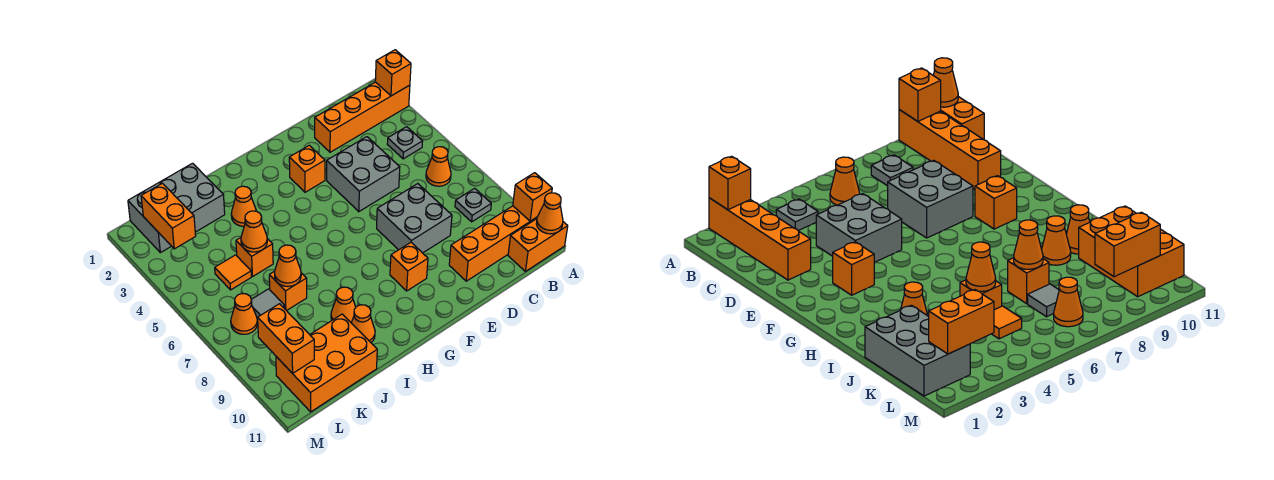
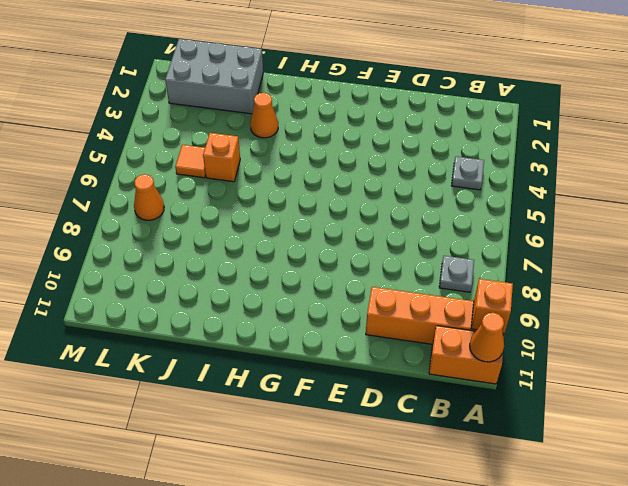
none -> orange 1x4 brick [315,82,410,152]
none -> orange 1x1 cone [426,147,451,186]
none -> grey 2x2 brick [327,137,400,212]

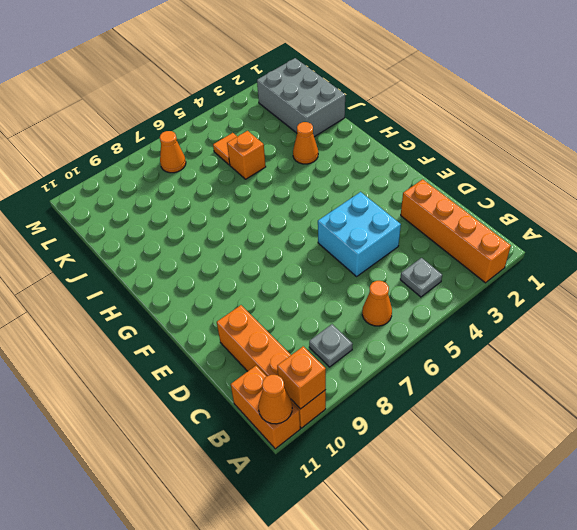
cyan 2x2 brick [318,192,401,276] -> grey 2x2 brick [327,137,400,212]
none -> grey 2x2 brick [377,184,452,253]
none -> orange 1x1 brick [289,145,325,192]
none -> orange 1x1 brick [390,243,428,291]

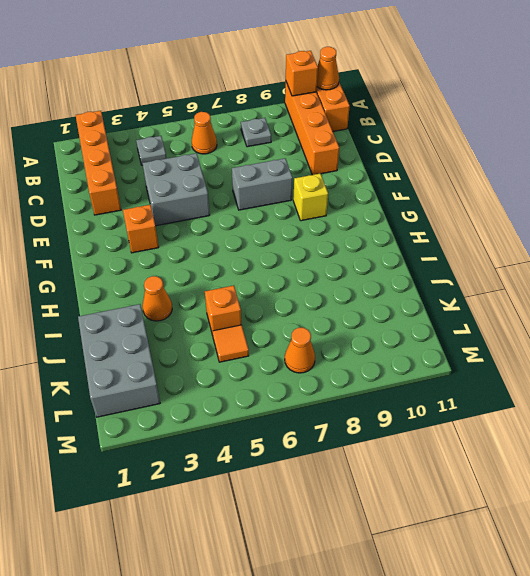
grey 1x2 brick [232,159,293,210] -> grey 2x2 brick [377,184,452,253]
yellow 1x1 brick [293,174,328,221] -> orange 1x1 brick [390,243,428,291]
none -> orange 1x1 cone [331,287,356,322]
none -> orange 1x1 cone [351,305,375,342]
none -> orange 1x1 brick [269,271,307,311]

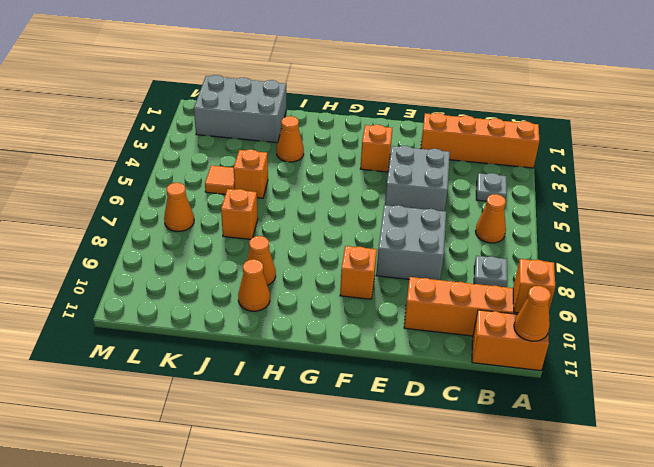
none -> orange 2x3 brick [276,314,377,412]
none -> grey 1x1 tile [251,289,285,318]
none -> orange 1x1 brick [375,50,411,96]

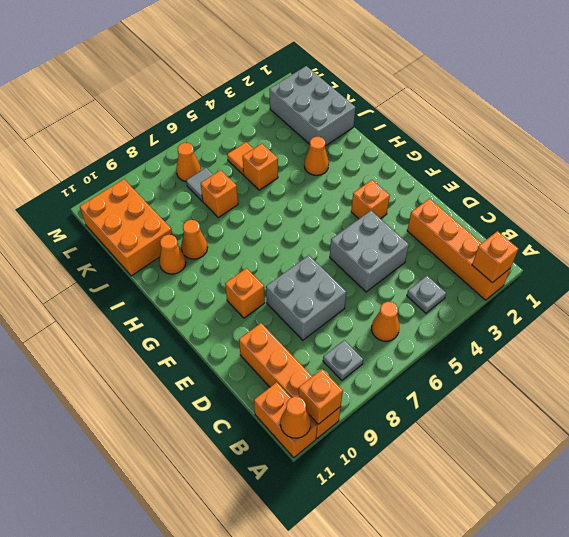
none -> orange 1x1 cone [241,211,267,252]
none -> orange 1x1 cone [275,245,301,287]
none -> orange 1x2 brick [141,183,196,249]

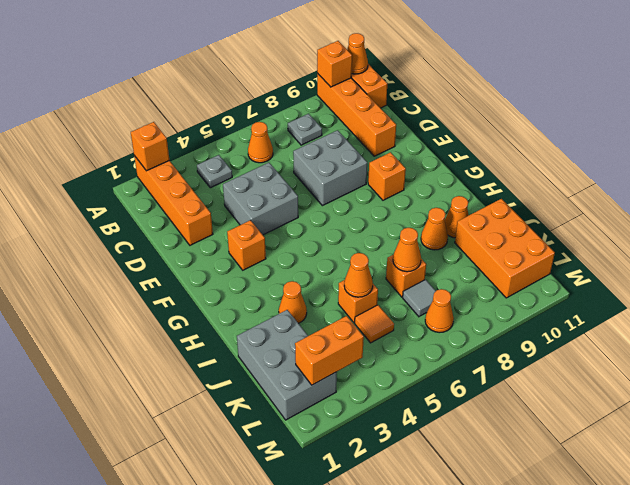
none -> orange 1x2 brick [258,304,314,373]

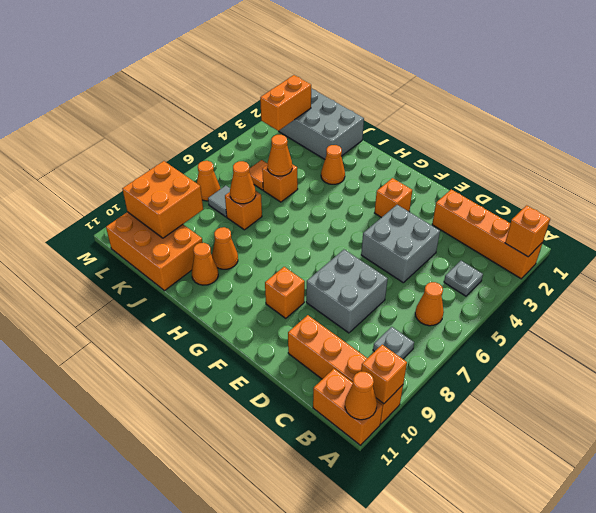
orange 2x2 brick [122,161,203,238] -> orange 1x2 brick [258,304,314,373]

